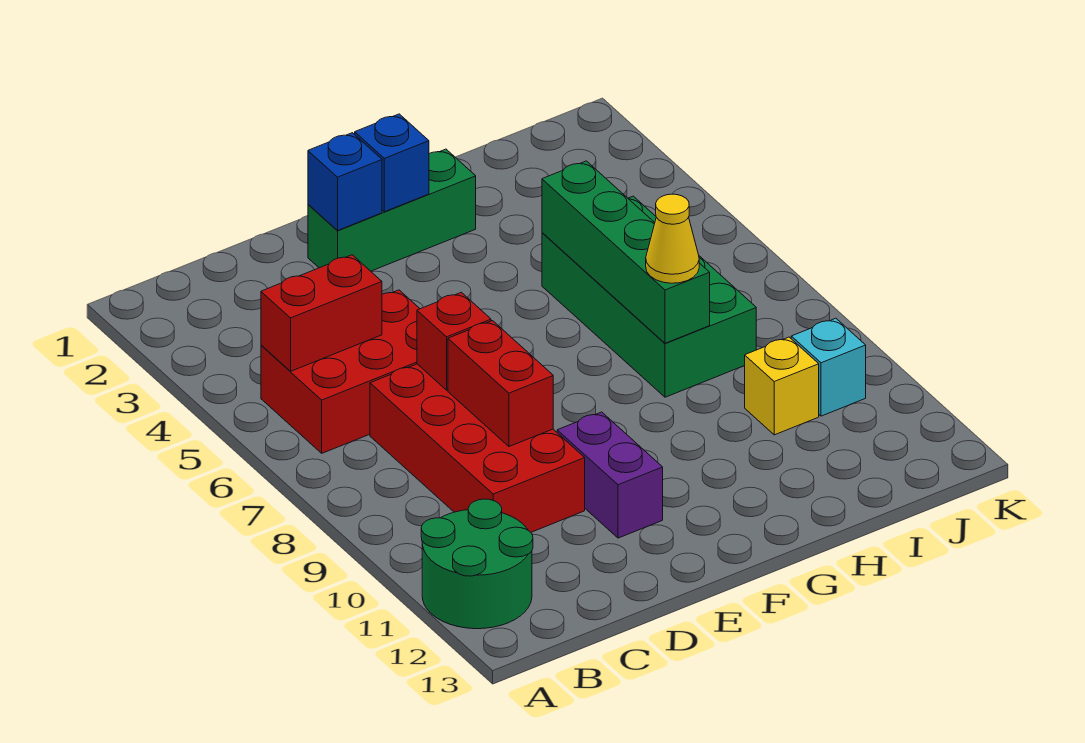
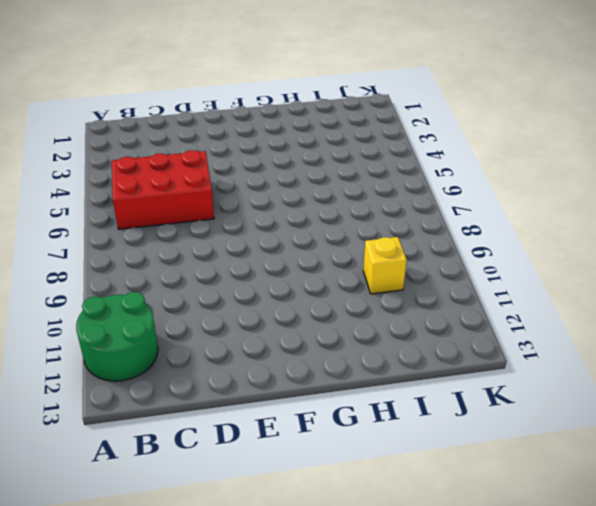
none -> red 2x4 brick [370,364,585,532]
none -> green 1x3 brick [308,149,476,271]
none -> purple 1x2 brick [557,412,663,538]

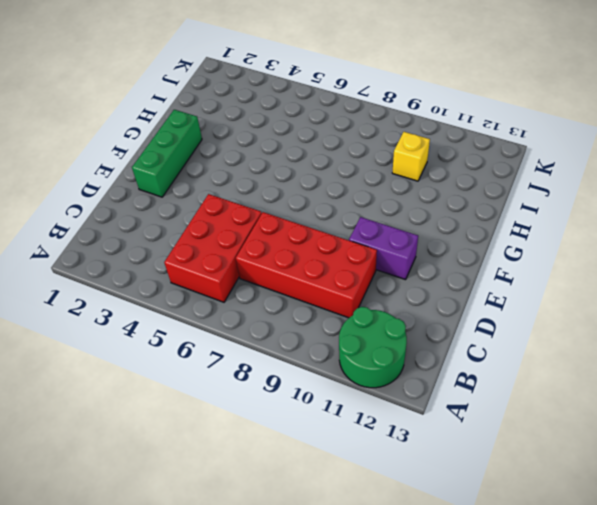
none -> green 2x4 brick [542,196,756,397]
none -> cyan 1x1 brick [791,318,866,416]
none -> red 1x2 brick [261,255,382,371]

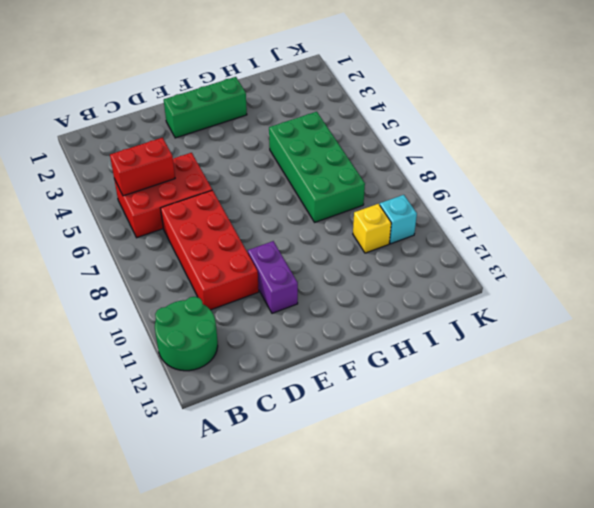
none -> red 1x1 brick [417,292,491,390]
none -> red 1x2 brick [448,321,553,446]
none -> blue 1x1 brick [308,133,382,230]

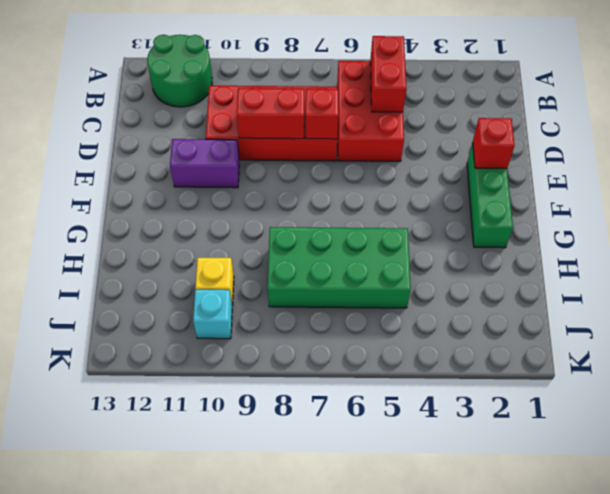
red 1x1 brick [473,118,515,168] -> blue 1x1 brick [308,133,382,230]
none -> blue 1x1 brick [355,114,429,212]
none -> green 1x4 brick [542,161,710,343]
none -> yellow 1x1 cone [646,194,699,283]

